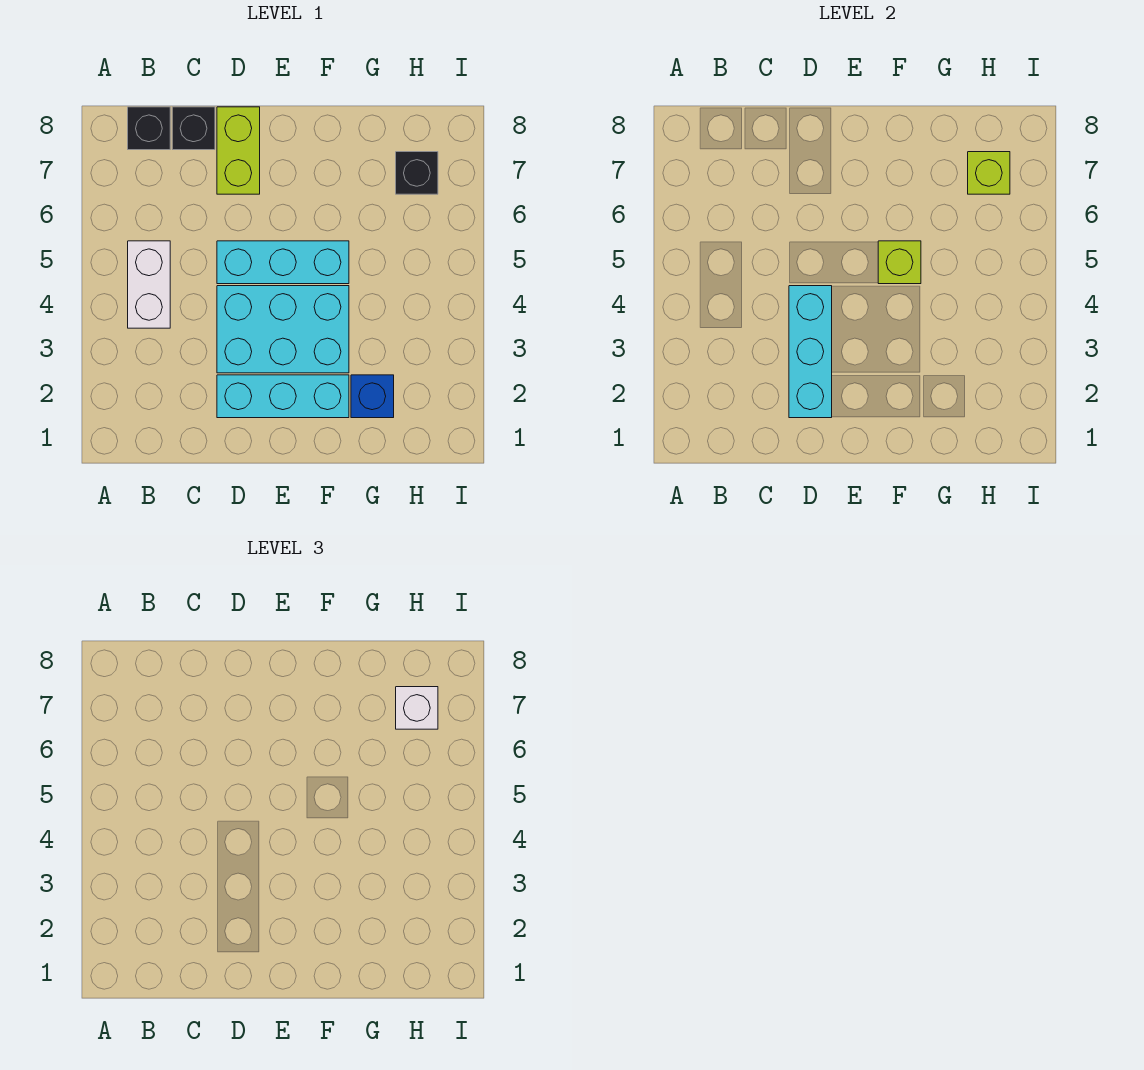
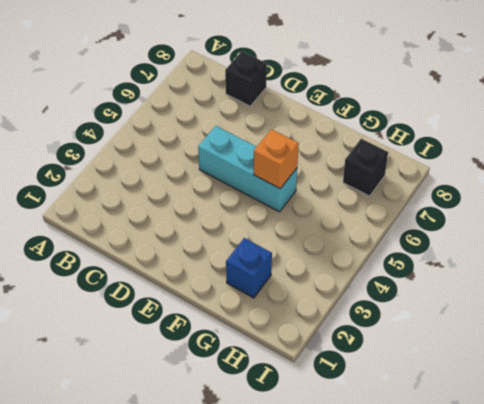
orange 1x1 brick [254,129,299,188] -> lime 1x1 brick [878,241,921,284]
none -> white 1x2 brick [128,241,170,328]
none -> black 1x1 brick [128,107,170,150]
none -> cyan 1x3 brick [217,375,349,418]

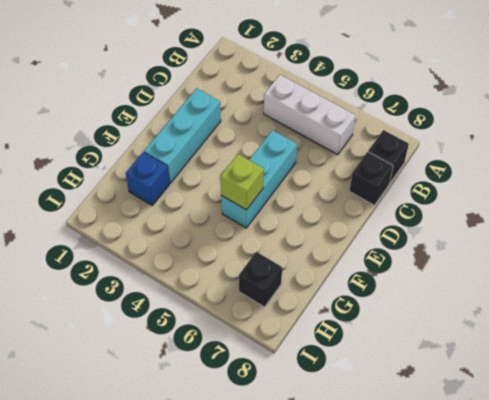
white 1x3 brick [264,75,355,155] -> white 1x2 brick [128,241,170,328]
none -> cyan 2x3 brick [217,286,349,373]
none -> lime 1x2 brick [217,107,260,194]
none -> cyan 1x3 brick [789,286,832,418]

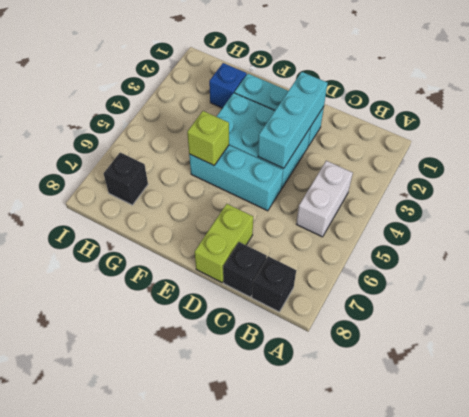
none -> lime 1x1 brick [968,152,1010,194]
none -> white 1x1 brick [396,687,438,729]

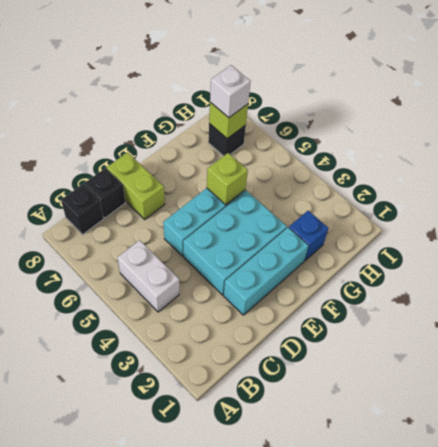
none -> cyan 1x3 brick [789,286,832,418]

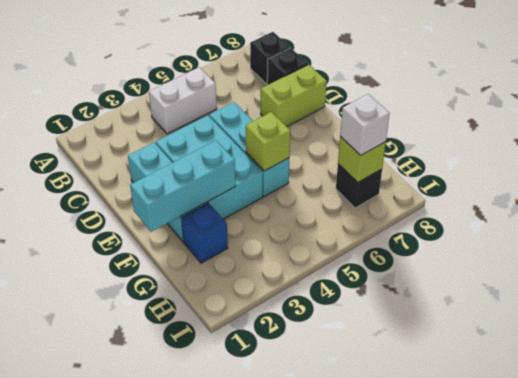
cyan 1x3 brick [130,140,236,232] -> cyan 1x3 brick moved to [789,286,832,418]

